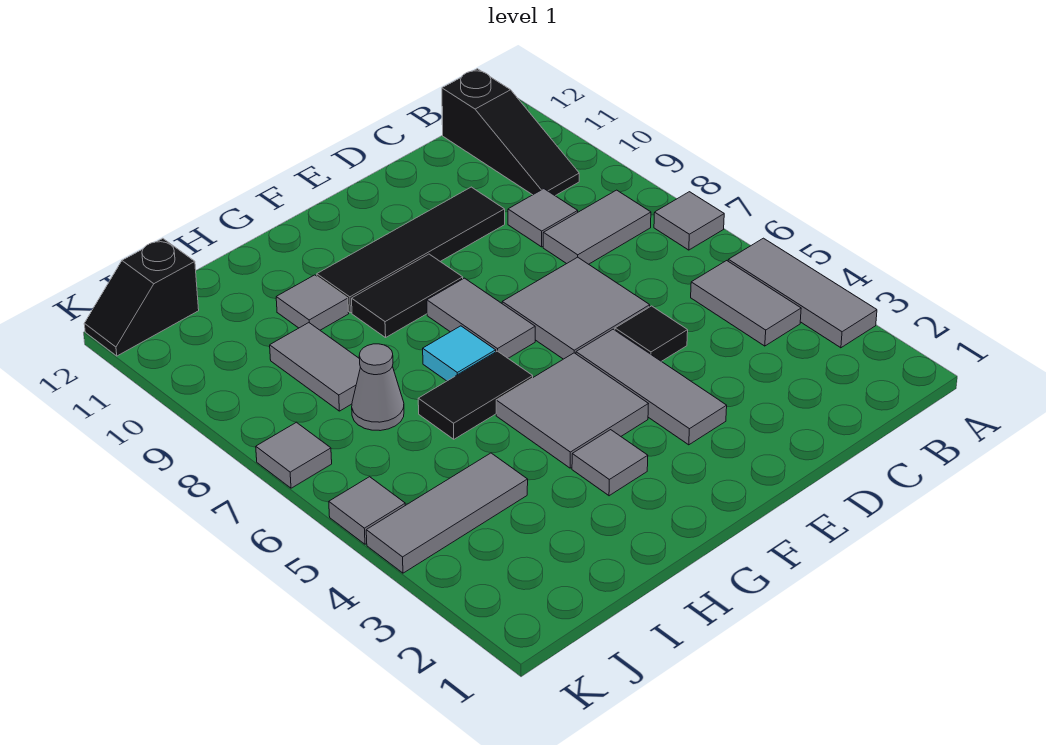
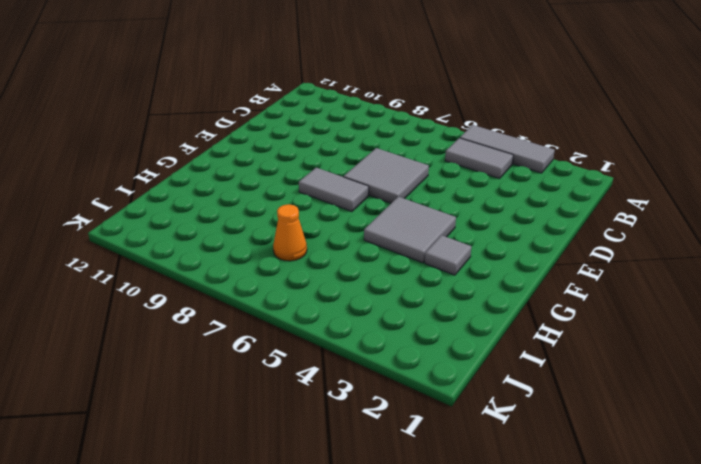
orange 1x1 cone [273,204,307,261] -> grey 1x1 cone [352,344,404,431]
none -> grey 1x1 tile [654,192,724,250]
none -> grey 1x2 tile [543,190,651,264]
none -> black 1x3 slope [442,69,579,196]

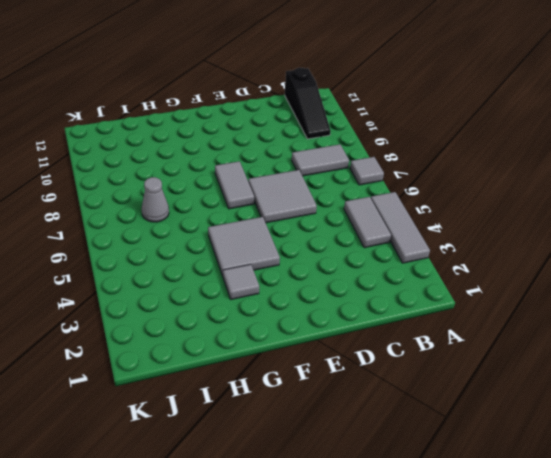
none -> grey 1x1 tile [508,189,578,247]
none -> black 1x1 tile [615,306,688,361]
none -> black 1x4 tile [317,187,505,313]

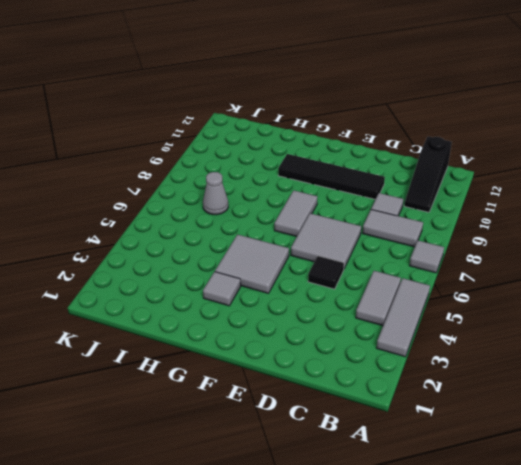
none -> grey 1x3 tile [576,329,727,445]
none -> black 1x2 tile [352,254,463,338]
none -> black 1x2 tile [418,351,533,439]

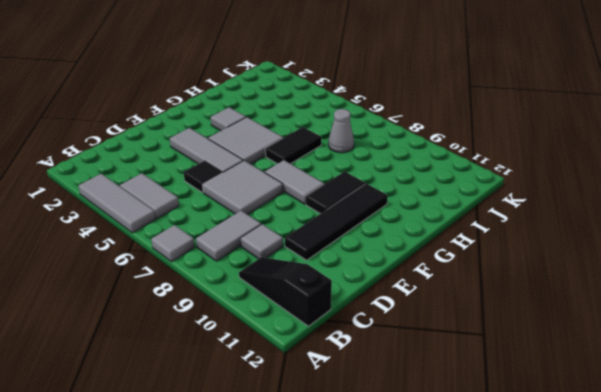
none -> cyan 1x1 tile [423,326,496,381]
none -> grey 1x1 tile [276,275,349,330]
none -> grey 1x3 tile [366,453,528,573]

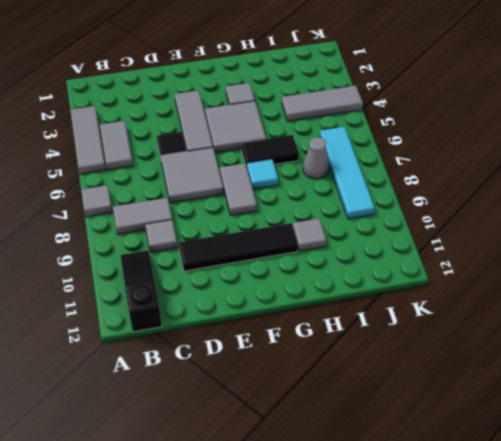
cyan 1x4 tile [320,127,375,219] -> none
none -> black 1x2 tile [352,254,463,338]
none -> grey 1x2 tile [270,323,360,411]
none -> black 1x2 slope [84,238,199,356]

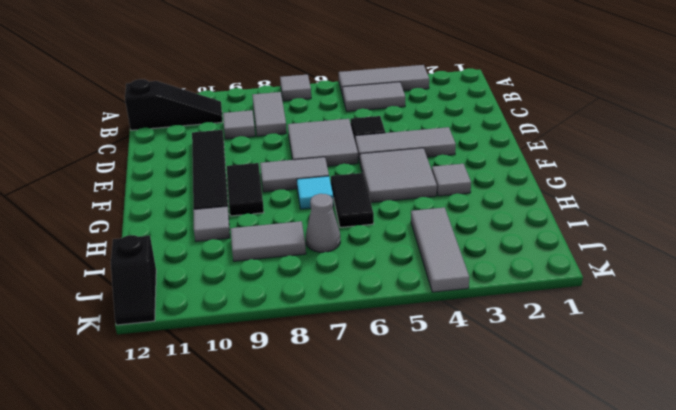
none -> grey 1x1 tile [329,477,405,544]
none -> grey 1x1 tile [256,422,332,488]

